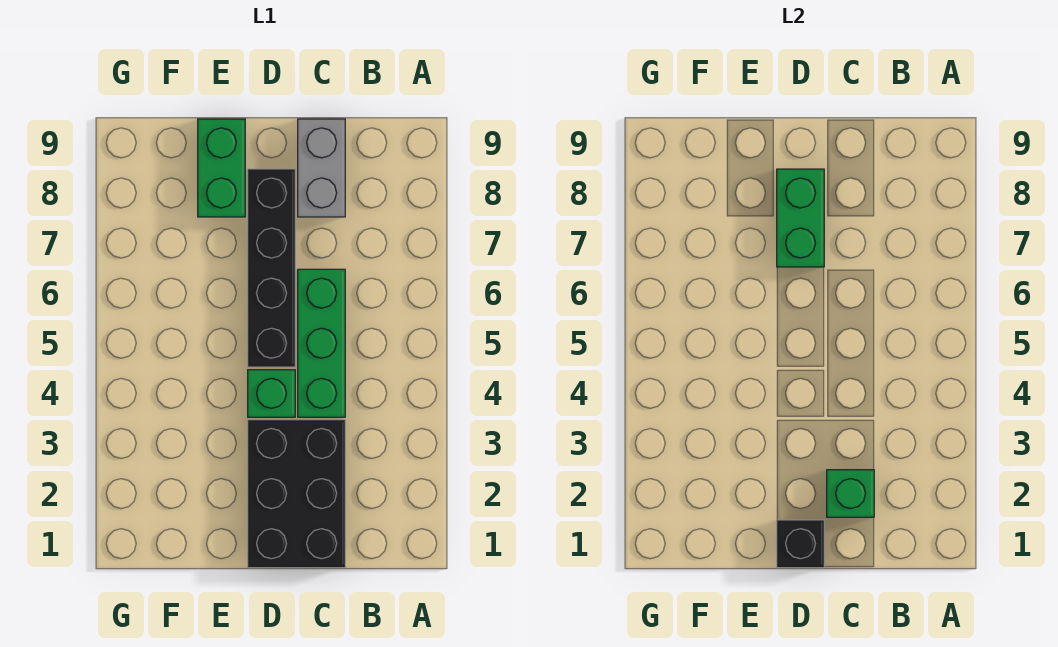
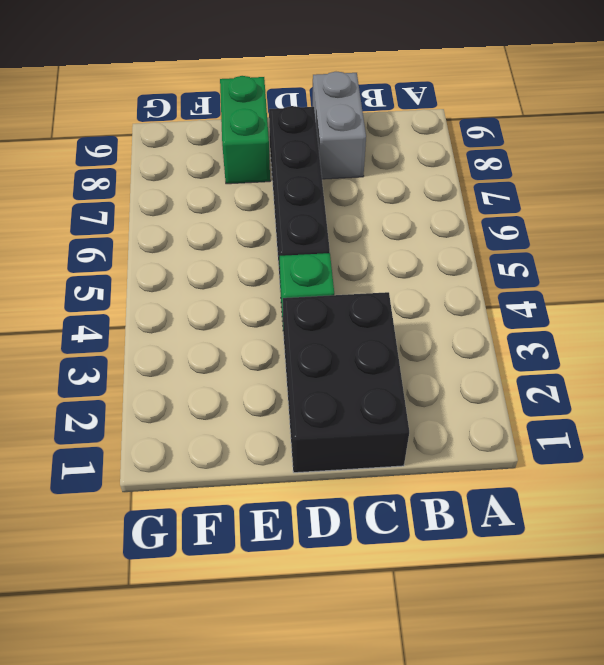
none -> green 1x3 brick [298,269,345,417]
none -> green 1x1 brick [827,470,874,517]

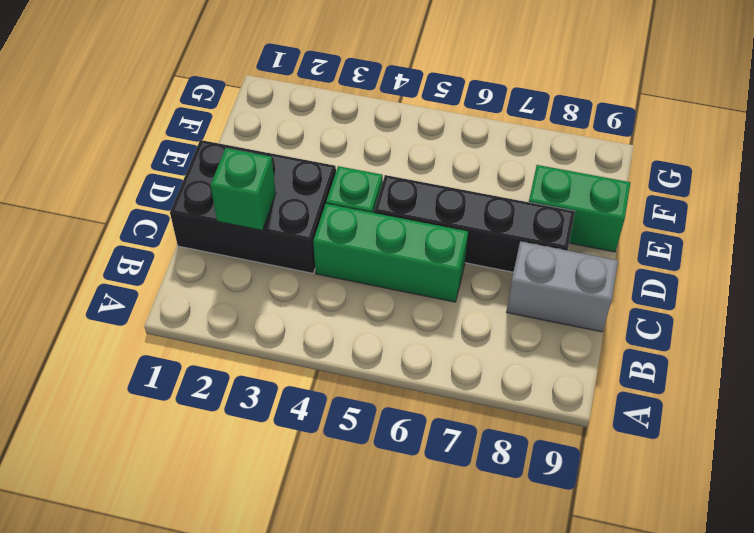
none -> black 1x1 brick [777,520,824,568]
none -> green 1x2 brick [777,169,824,267]

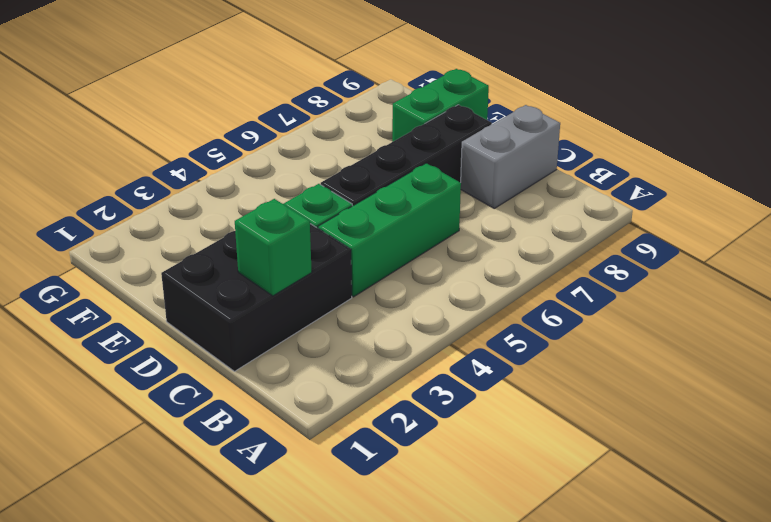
none -> black 1x1 brick [777,520,824,568]
none -> green 1x2 brick [777,169,824,267]

